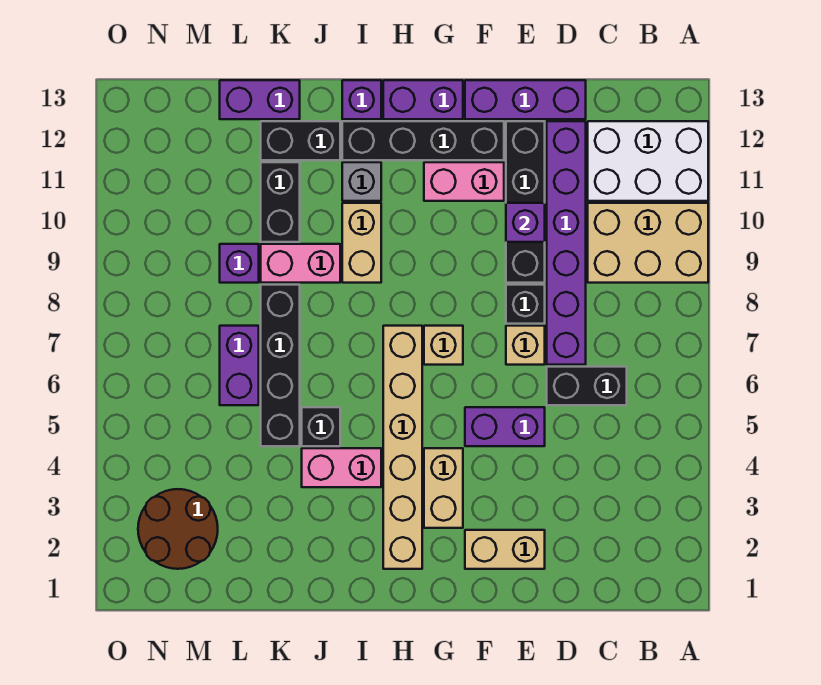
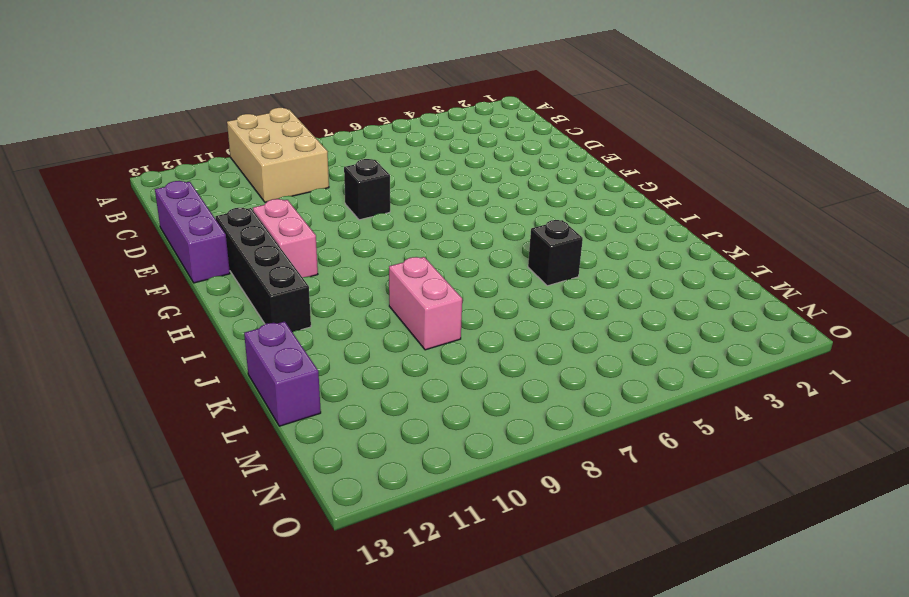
none -> white 2x3 brick [588,121,708,201]
none -> black 1x2 brick [547,367,627,405]
none -> purple 1x6 brick [547,121,586,365]
none -> tan 1x2 brick [465,530,545,569]

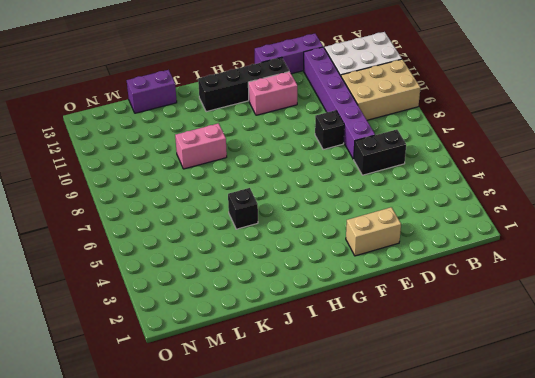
none -> purple 1x2 brick [465,407,545,446]
none -> tan 1x1 brick [506,326,545,365]
none -> black 1x4 brick [506,121,545,283]
none -> tan 1x2 brick [424,448,463,528]

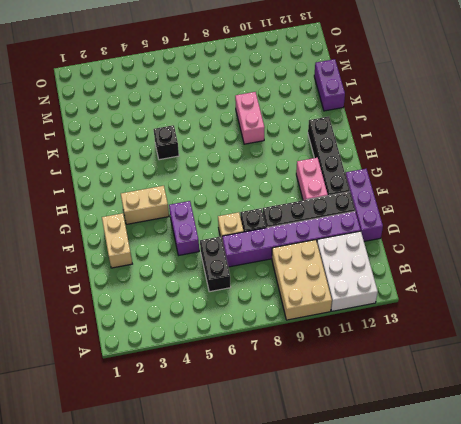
none -> tan 1x1 brick [424,326,463,365]
none -> purple 1x2 brick [383,80,463,119]
none -> tan 1x6 brick [383,326,422,569]
none -> pink 1x2 brick [302,448,381,487]

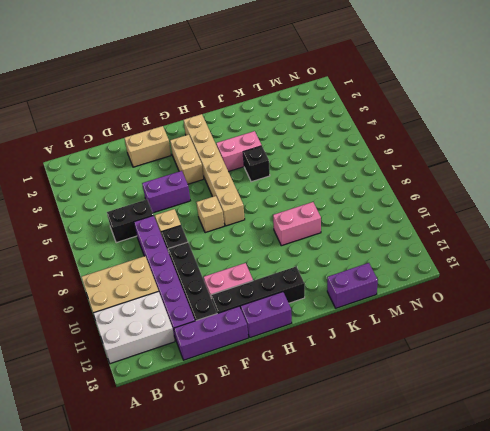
none -> tan 1x2 brick [342,203,381,283]
none -> grey 1x1 brick [342,162,381,201]
none -> purple 1x1 brick [342,80,381,119]
none -> black 1x2 brick [261,121,340,160]

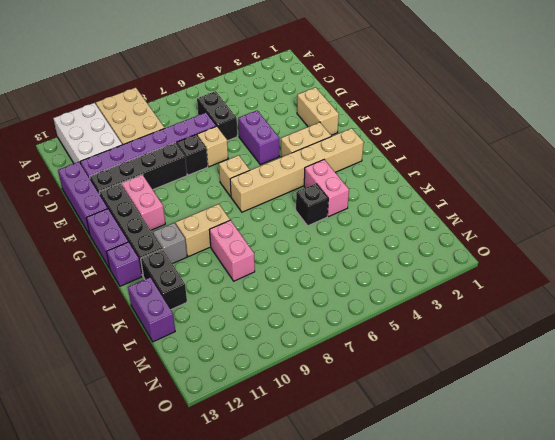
none -> black 1x4 brick [261,285,300,446]
none -> black 1x2 brick [261,162,300,242]
none -> purple 1x2 brick [220,326,259,405]
none -> purple 1x1 brick [220,244,259,283]

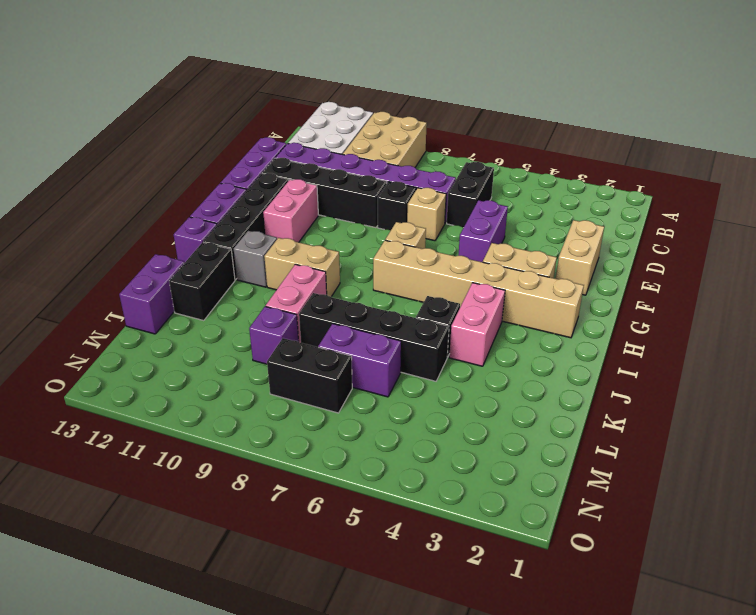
black 1x2 brick [267,338,352,413] -> black 1x2 brick moved to [261,162,300,242]
none -> brown 2x2 round brick [138,489,218,569]
none -> purple 1x1 brick [506,203,545,242]

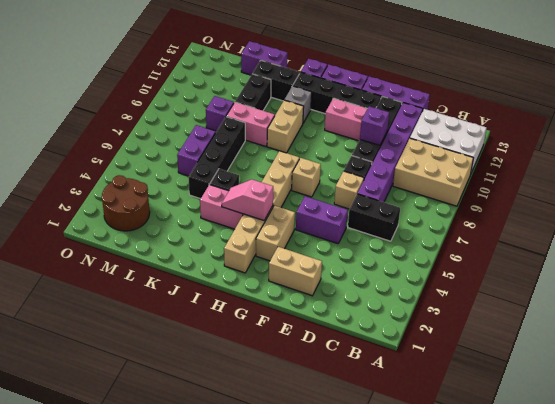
pink 1x2 slope [222,180,273,220] -> none

